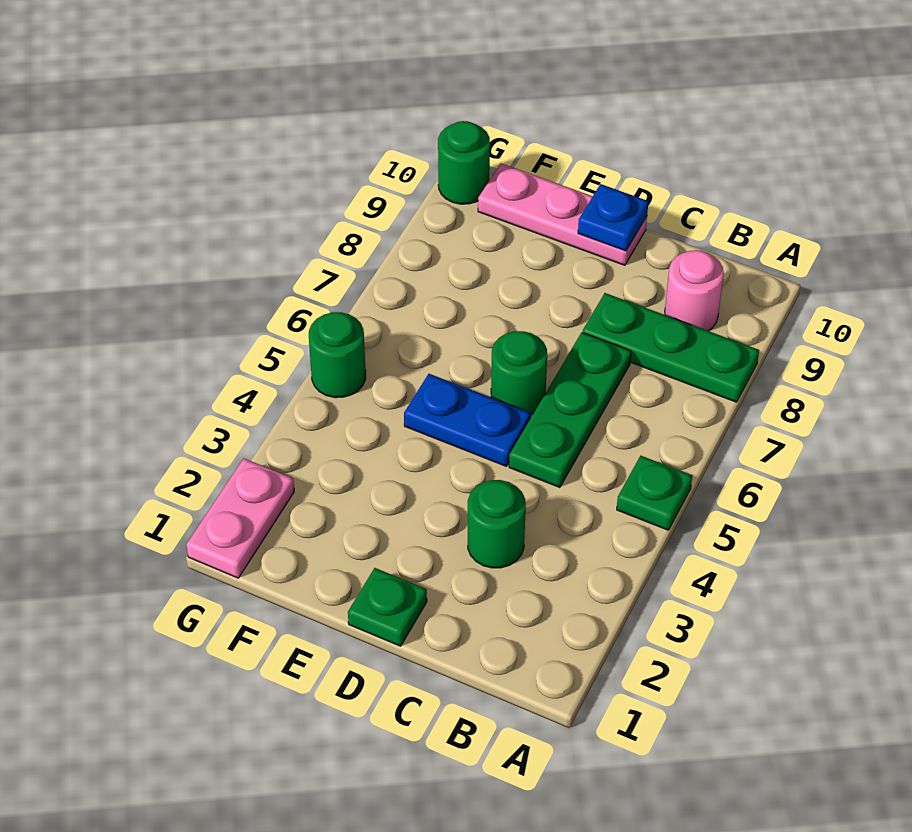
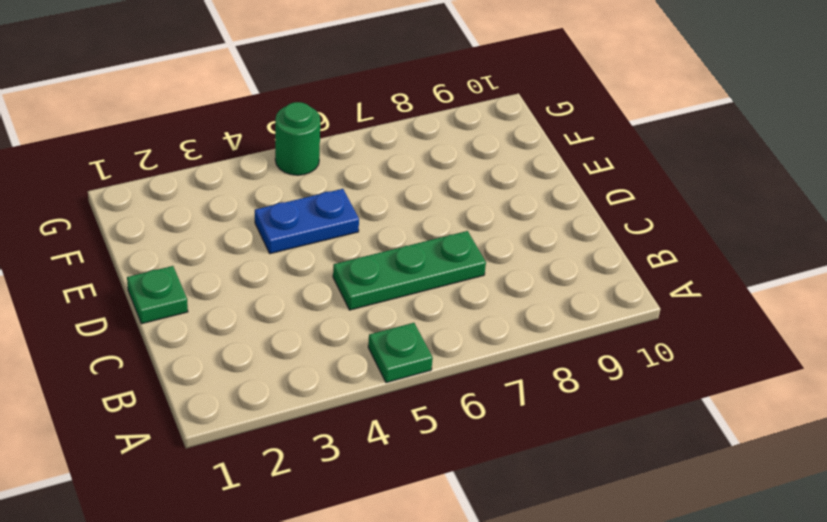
blue 1x2 plate [255,189,359,254] -> blue 1x2 plate turned to [404,374,531,467]
none -> green 1x3 plate [583,293,759,402]
none -> pink 1x1 round brick [665,250,724,331]
none -> green 1x1 round brick [468,480,526,568]

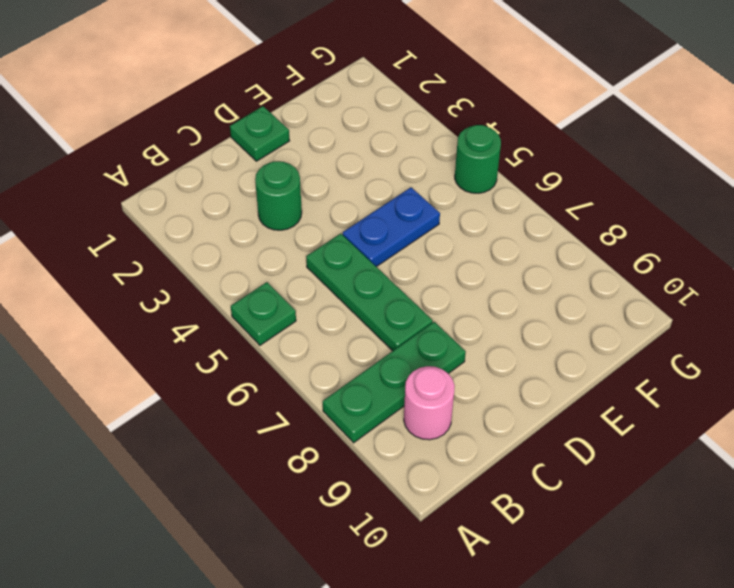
none -> green 1x1 round brick [491,331,547,414]
none -> pink 1x3 plate [478,163,647,265]
none -> pink 1x2 plate [186,459,294,578]

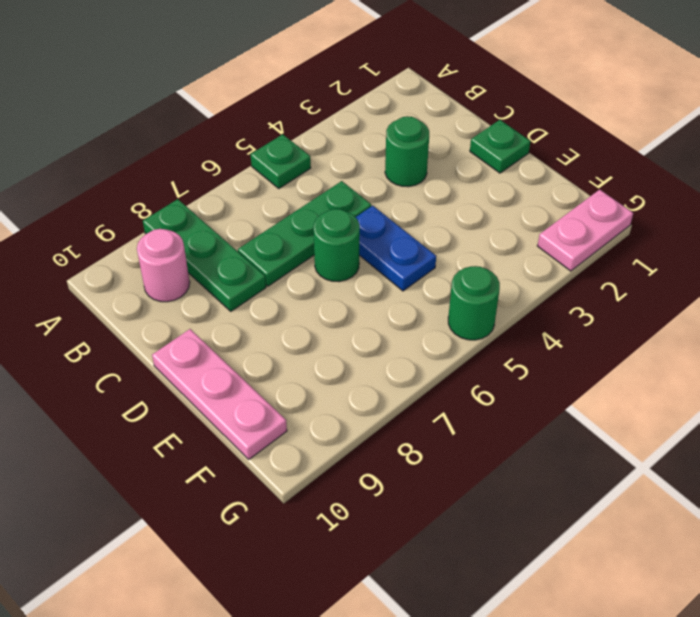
none -> green 1x1 round brick [438,121,490,204]
none -> blue 1x1 plate [578,184,648,251]

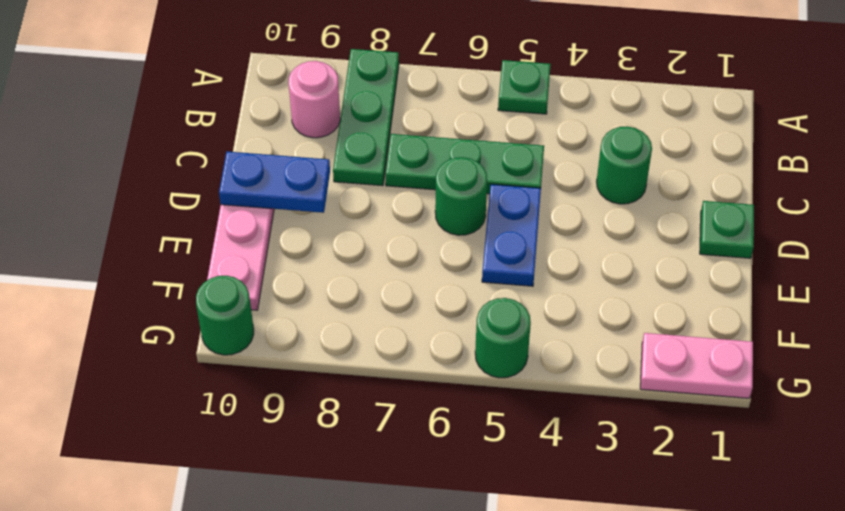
blue 1x2 plate [219,152,330,213] -> blue 1x1 plate [578,184,648,251]

